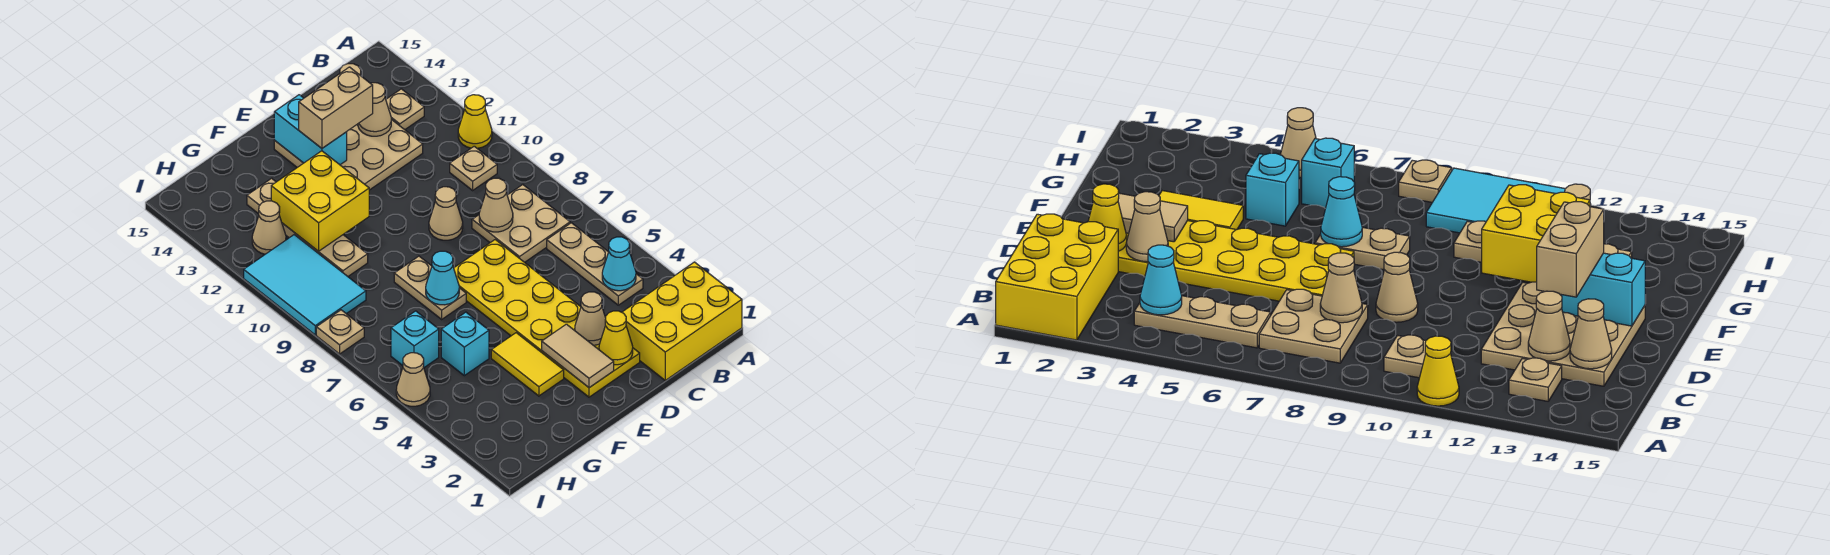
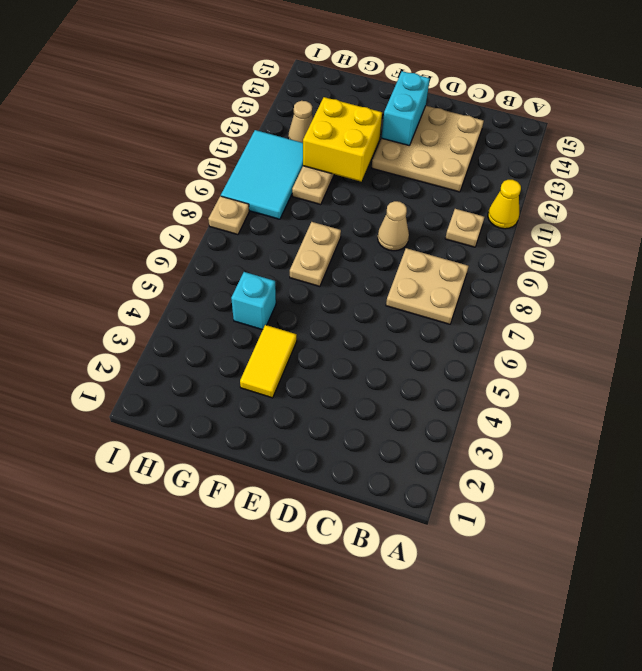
none -> yellow 2x3 brick [622,262,742,380]
none -> tan 1x3 plate [547,223,643,305]
none -> tan 1x1 plate [386,89,424,130]

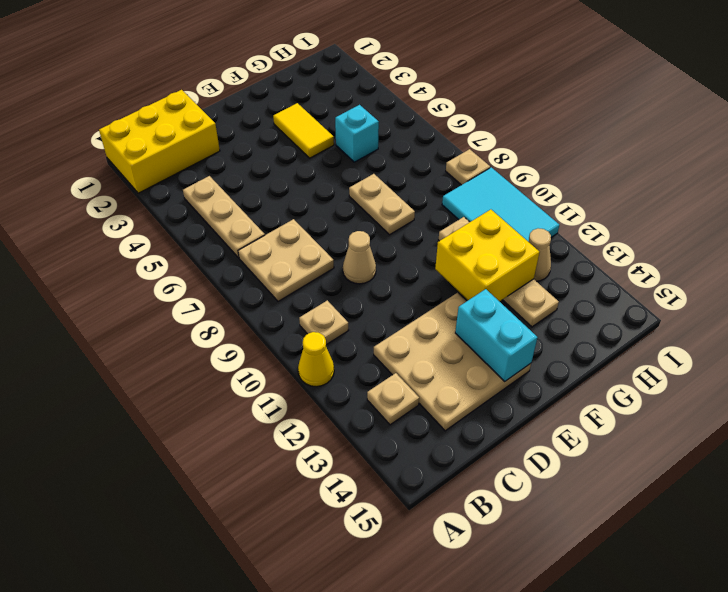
none -> yellow 2x6 plate [454,240,640,397]
none -> cyan 1x1 brick [391,311,439,367]
none -> tan 1x1 cone [396,353,430,406]

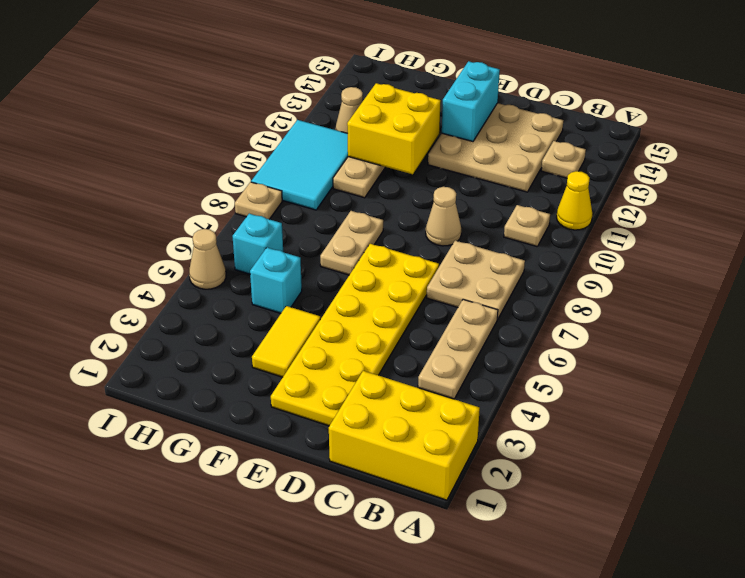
none -> cyan 1x1 cone [602,237,636,291]
none -> tan 1x1 cone [479,178,513,232]
none -> tan 1x1 cone [358,83,391,136]

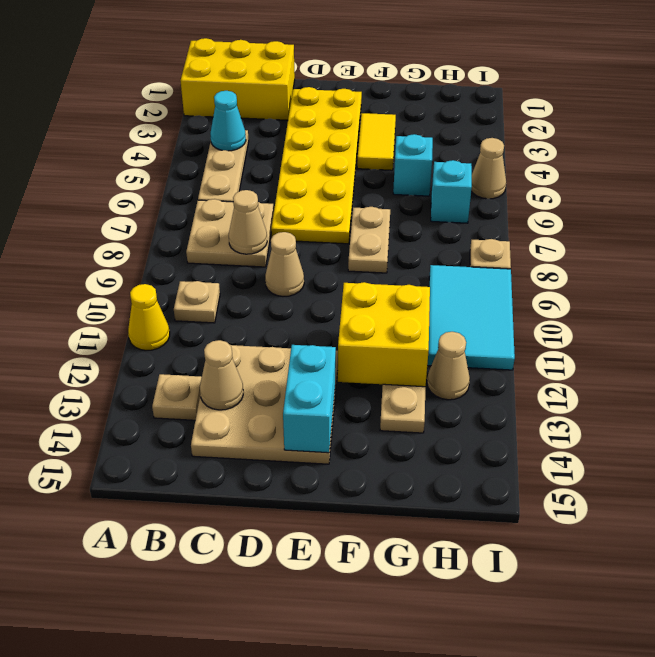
none -> tan 1x1 cone [1570,299,1612,369]
none -> yellow 1x1 cone [599,311,633,365]
none -> tan 1x1 cone [575,292,606,345]

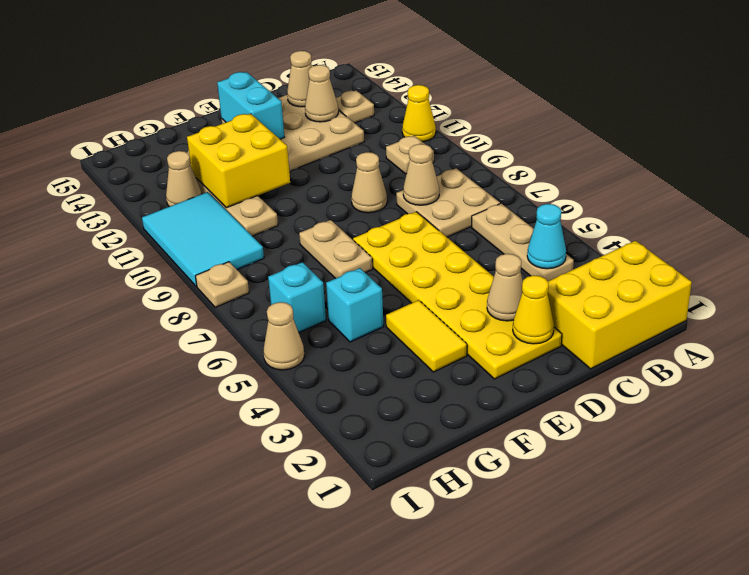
none -> tan 1x2 tile [542,324,614,388]
none -> cyan 1x1 cone [426,251,459,305]
none -> tan 1x2 brick [299,67,373,148]

